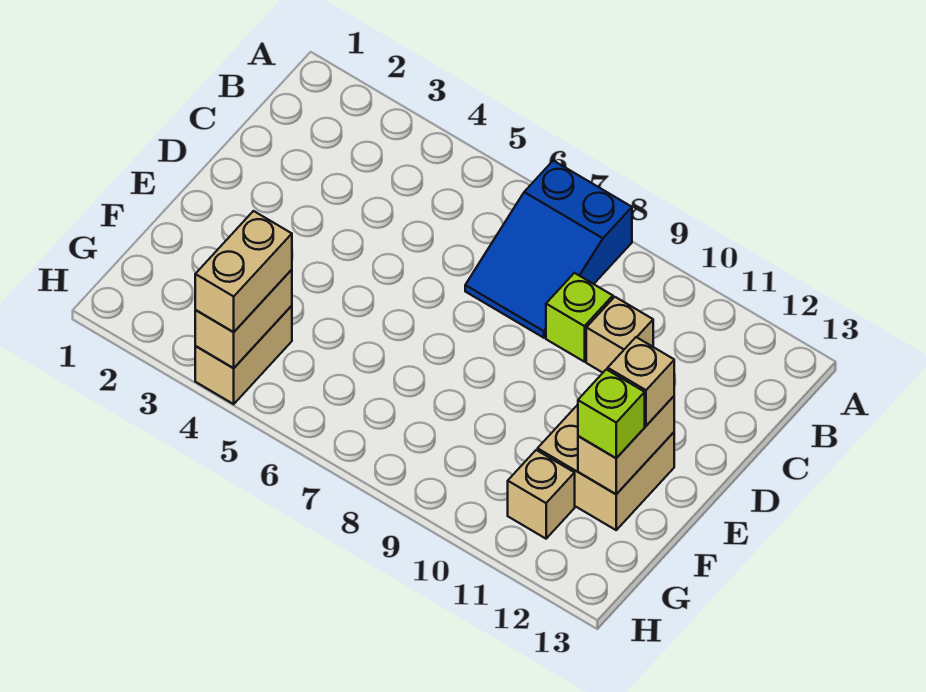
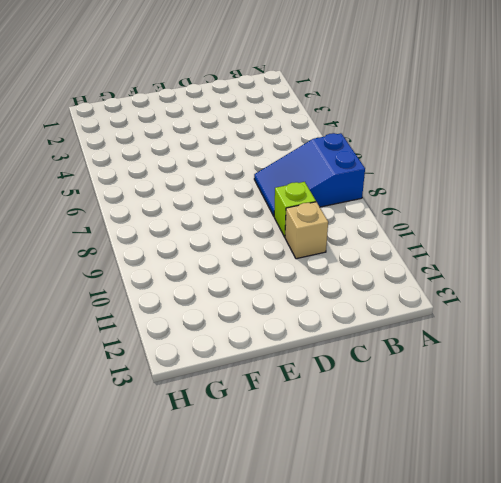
none -> tan 2x2 brick [538,405,674,530]
none -> tan 1x2 brick [195,306,292,404]

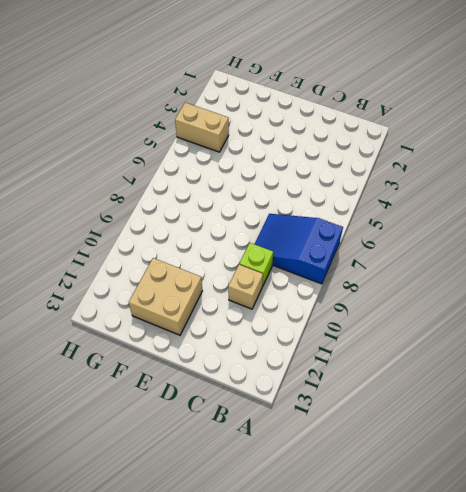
none -> tan 1x1 brick [508,450,575,539]
none -> tan 1x2 brick [578,396,674,494]

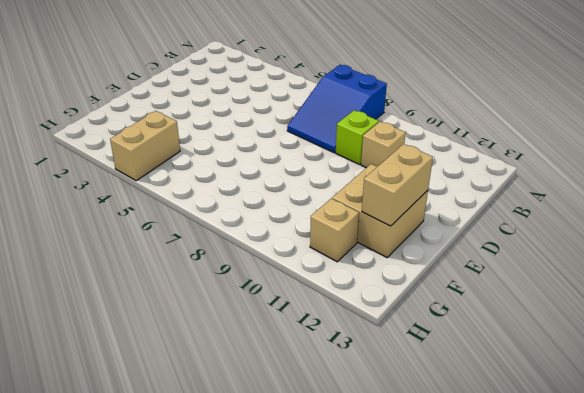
none -> tan 1x2 brick [195,270,292,368]
none -> tan 1x1 brick [608,337,674,426]

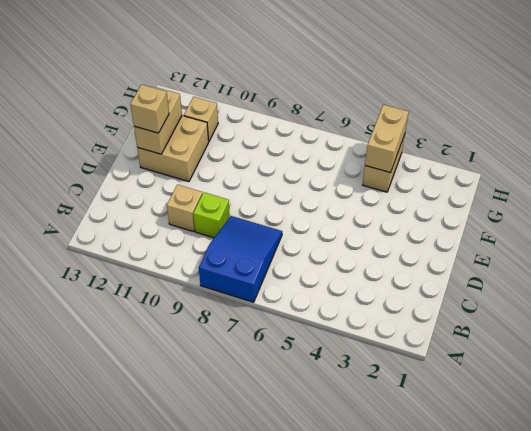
none -> lime 1x1 brick [578,369,645,458]
none -> tan 1x2 brick [195,211,292,332]

